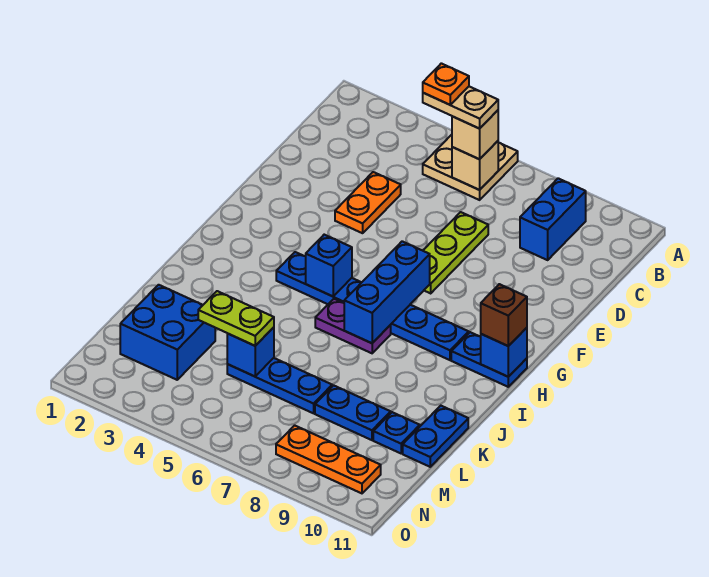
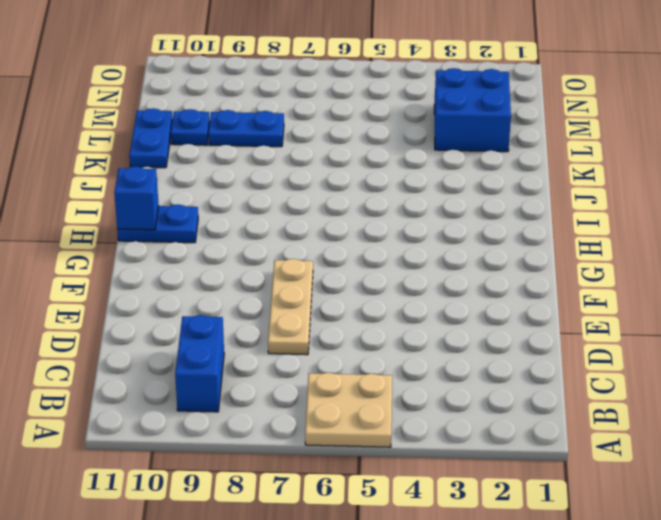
tan 1x3 plate [268,259,313,355] -> lime 1x3 plate [423,212,488,293]
none -> orange 1x2 plate [335,172,401,233]
none -> blue 1x6 plate [276,252,469,360]
none -> purple 1x2 plate [315,299,391,353]

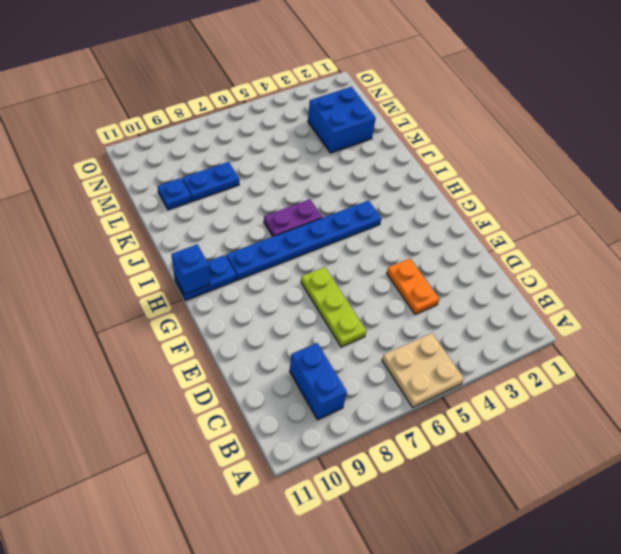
none -> blue 1x2 plate [403,406,468,467]
none -> blue 1x3 plate [227,358,332,413]
none -> orange 1x3 plate [276,425,381,493]

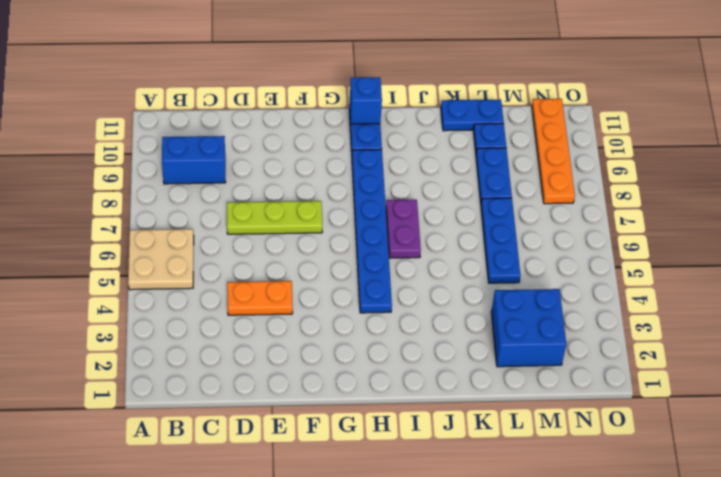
orange 1x4 plate [532,99,575,204] -> orange 1x3 plate [276,425,381,493]
none -> tan 1x1 brick [452,141,498,190]
none -> blue 1x3 brick [344,241,430,343]
none -> blue 1x1 brick [306,235,352,296]

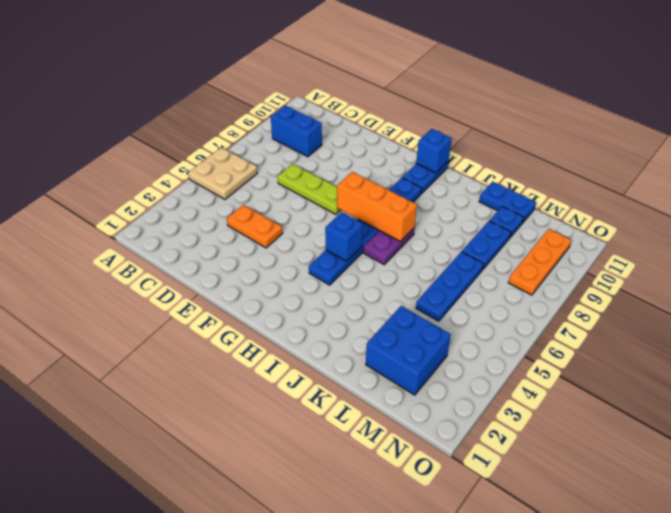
orange 1x3 brick [337,172,417,242] -> blue 1x3 brick [344,241,430,343]
none -> tan 1x1 brick [452,141,498,190]
none -> blue 1x1 brick [227,327,274,376]
none -> tan 1x1 brick [452,110,498,159]

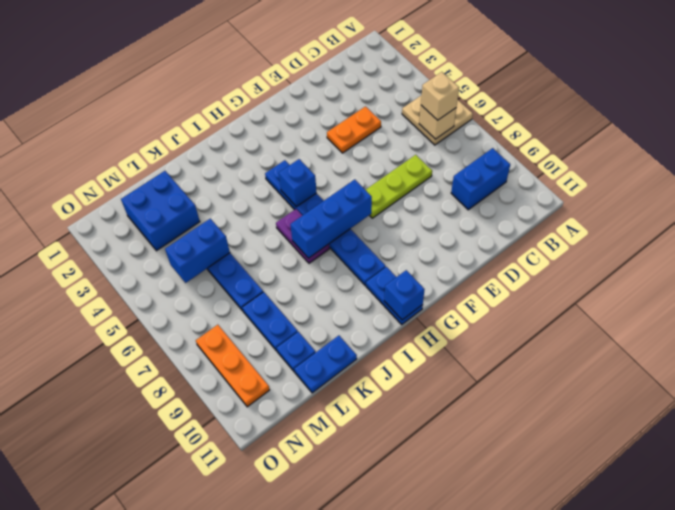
blue 1x2 brick [165,219,230,283] -> blue 1x1 brick [227,327,274,376]
none -> brown 1x1 brick [481,284,527,346]
none -> lime 1x2 plate [198,291,274,346]
none -> tan 1x2 plate [423,87,498,129]

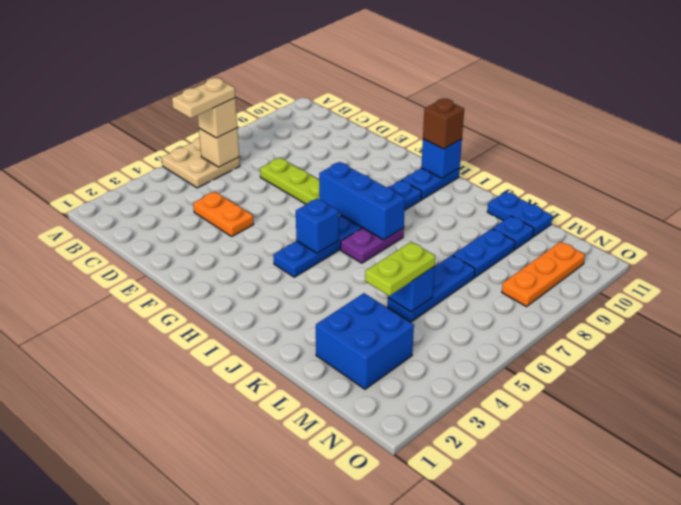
none -> blue 1x2 brick [520,178,586,260]
none -> orange 1x1 plate [423,63,469,105]

